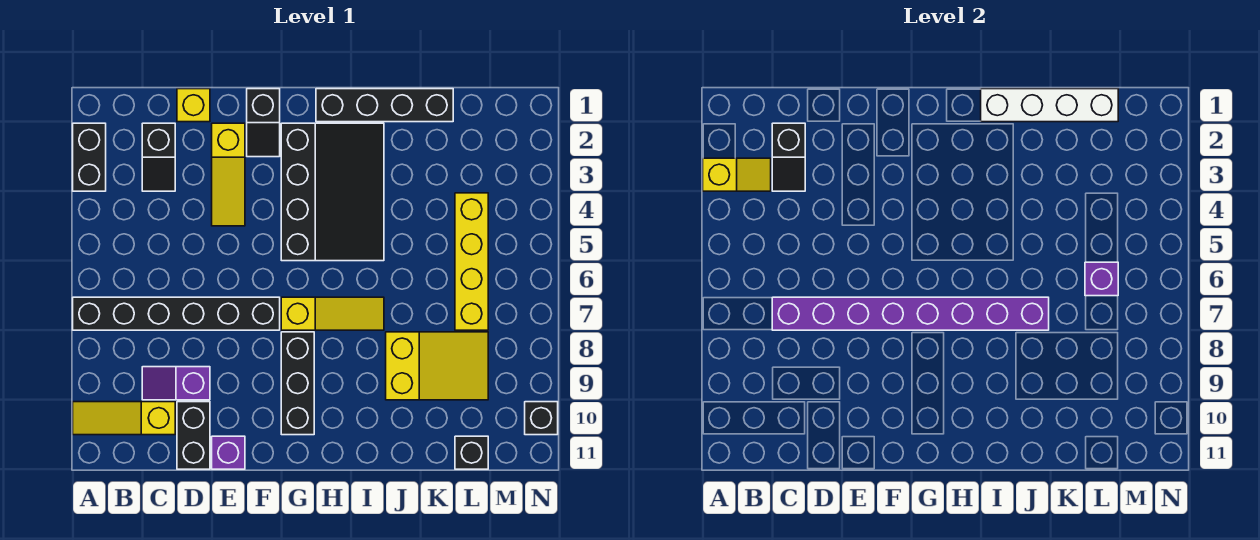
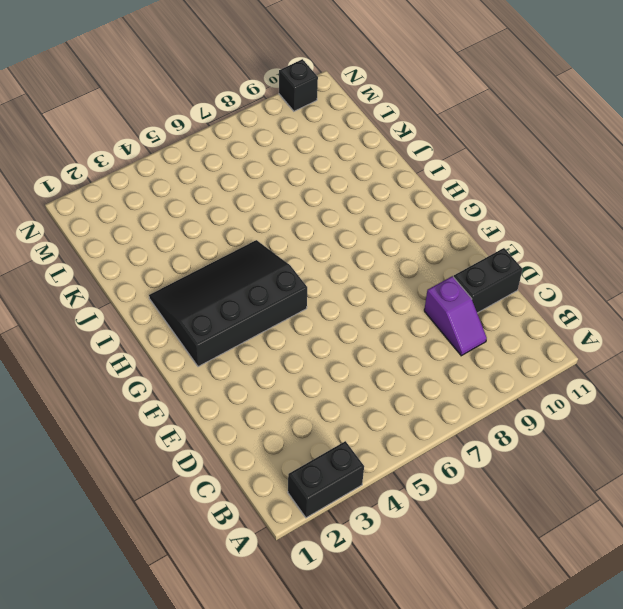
none -> black 1x6 brick [73,297,280,330]
none -> yellow 1x3 slope [73,402,175,435]
none -> black 1x2 slope [142,123,175,191]

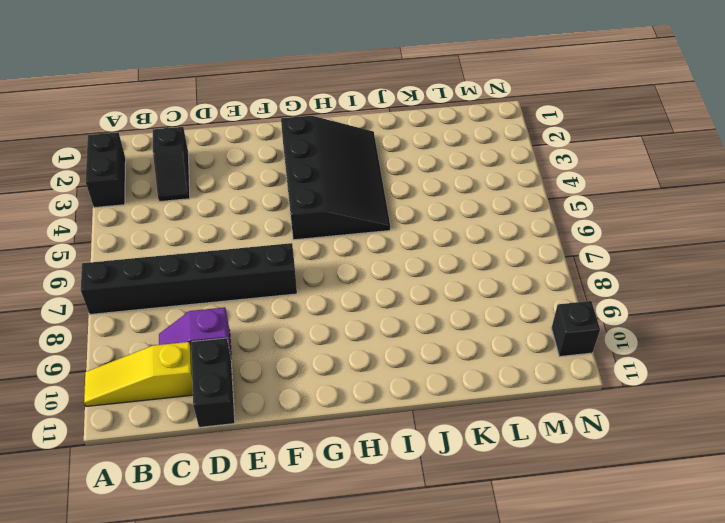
none -> yellow 1x1 brick [177,89,210,122]
none -> yellow 1x3 slope [212,123,245,226]
none -> purple 1x1 brick [212,436,245,469]

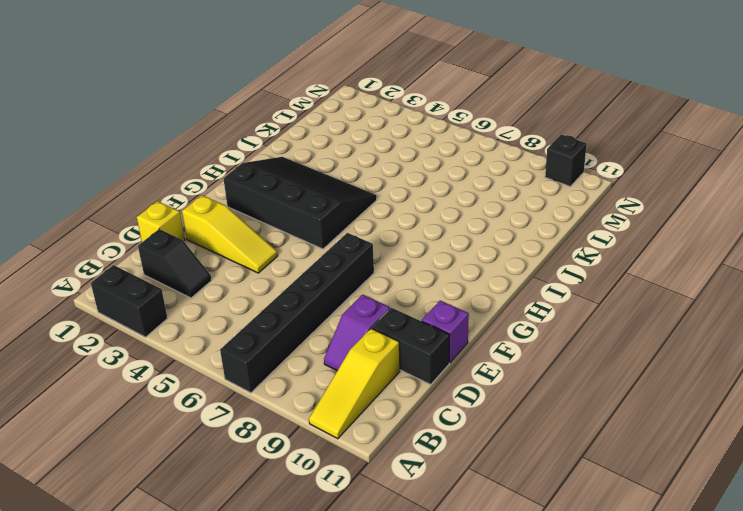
none -> black 1x2 slope [247,89,280,157]
none -> yellow 1x3 slope [281,297,384,330]
none -> black 1x3 brick [281,332,314,435]

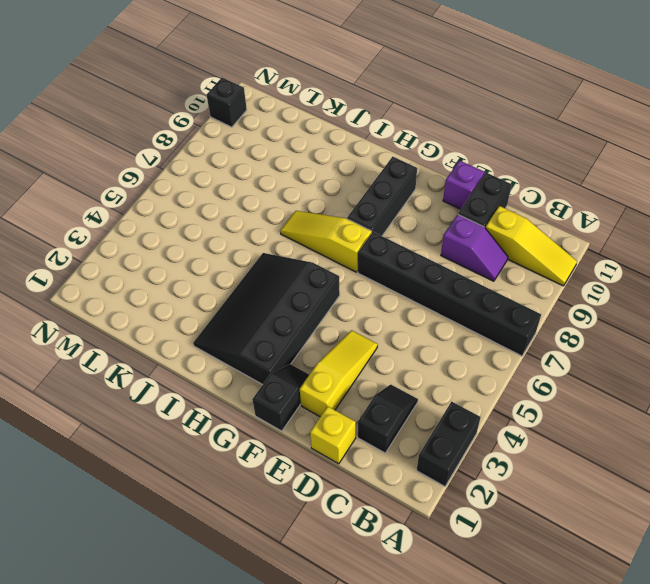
none -> black 1x4 brick [316,89,453,122]
none -> yellow 2x3 slope [386,332,488,400]
none -> yellow 1x4 brick [455,193,488,330]

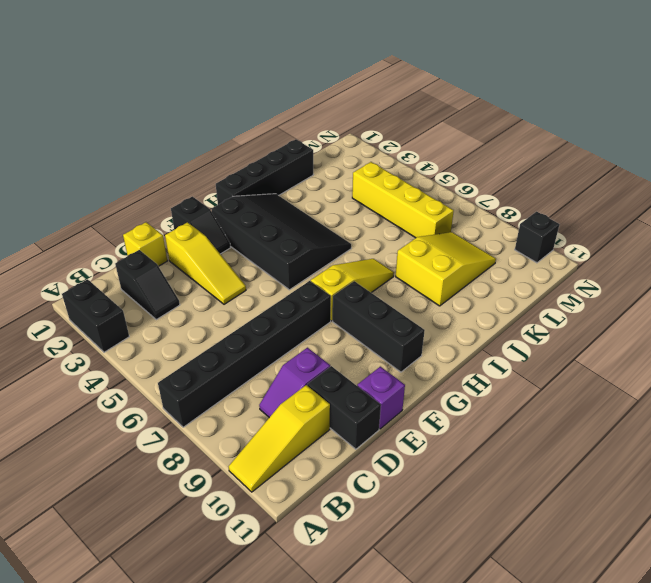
none -> black 1x1 brick [455,436,488,469]
none -> yellow 1x2 slope [703,158,771,191]
none -> black 1x2 slope [772,123,805,191]

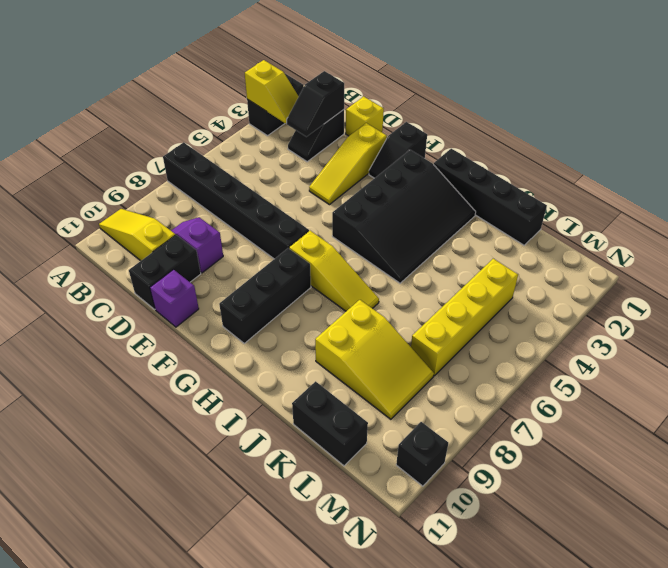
black 1x2 brick [292,381,368,466] -> black 1x1 brick [455,436,488,469]
none -> purple 1x8 brick [772,297,1049,330]
none -> white 1x4 brick [981,89,1118,122]
none -> purple 1x1 brick [1085,262,1118,296]

